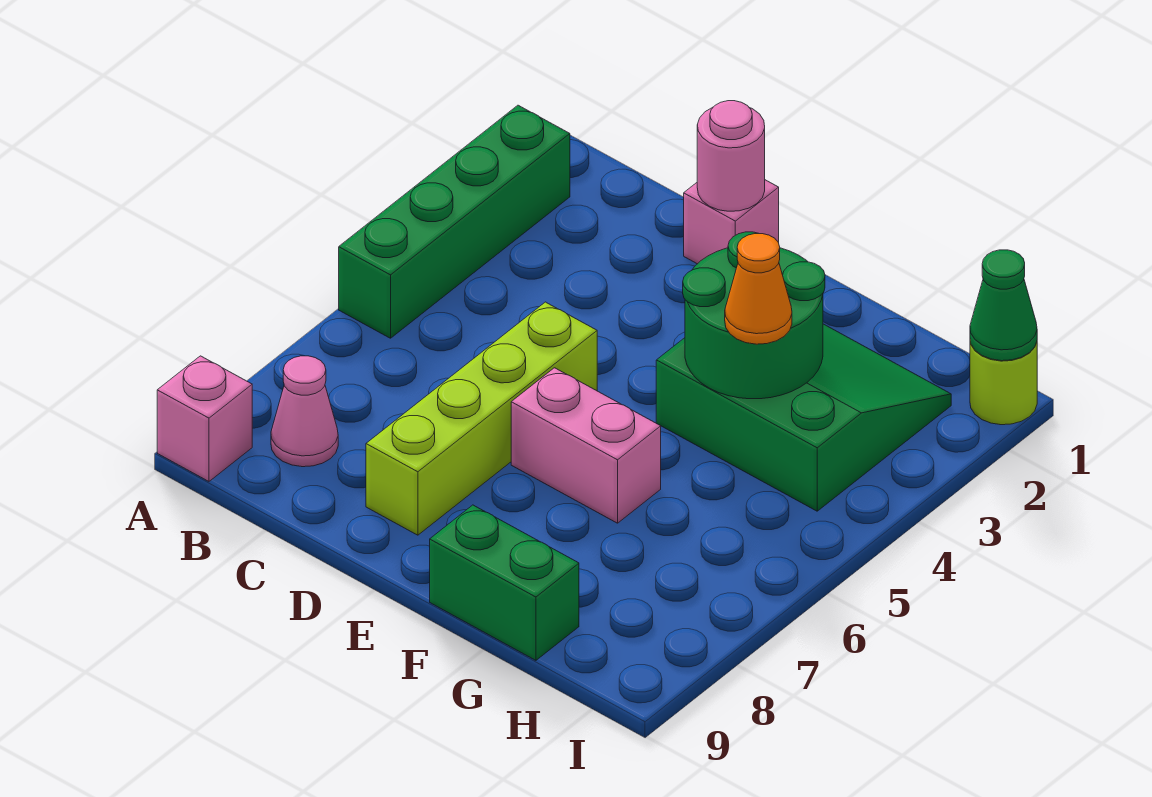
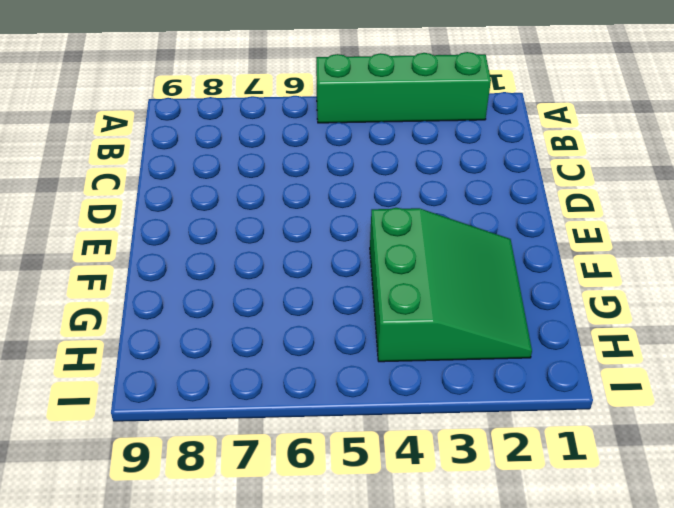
none -> pink 1x1 brick [157,356,252,481]
none -> pink 1x1 cone [271,356,338,467]
none -> pink 1x1 brick [684,180,779,264]

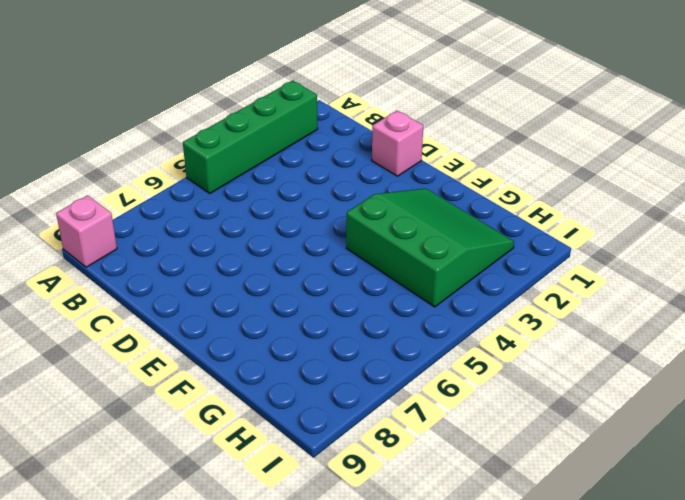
none -> pink 1x1 cone [271,356,338,467]
none -> lime 1x4 brick [366,302,597,535]
none -> pink 1x2 brick [511,368,661,523]

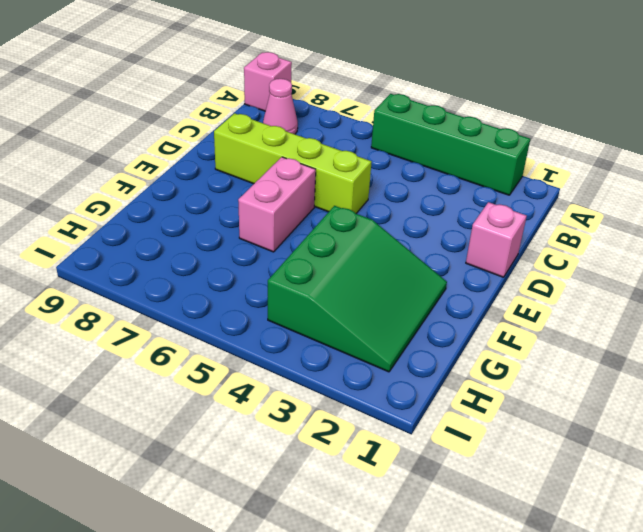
none -> green 1x2 brick [430,505,579,660]
none -> lime 1x1 round brick [970,342,1037,425]
none -> pink 1x1 round brick [697,101,765,211]

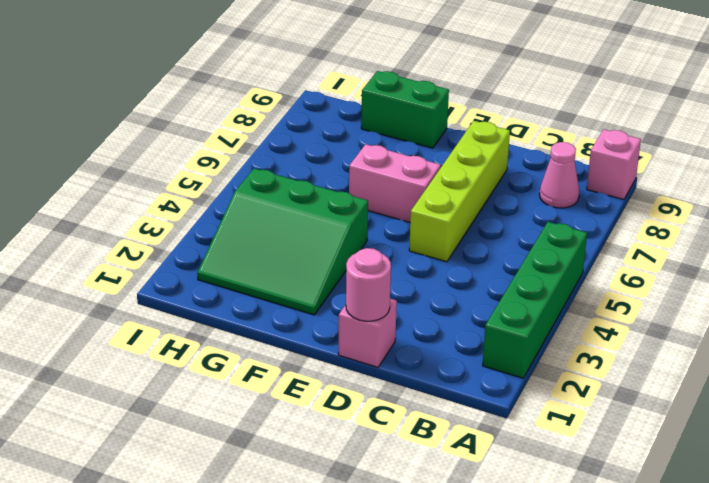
none -> lime 1x1 round brick [970,342,1037,425]
none -> green 2x2 round brick [683,232,825,399]
none -> green 1x1 cone [970,250,1037,361]

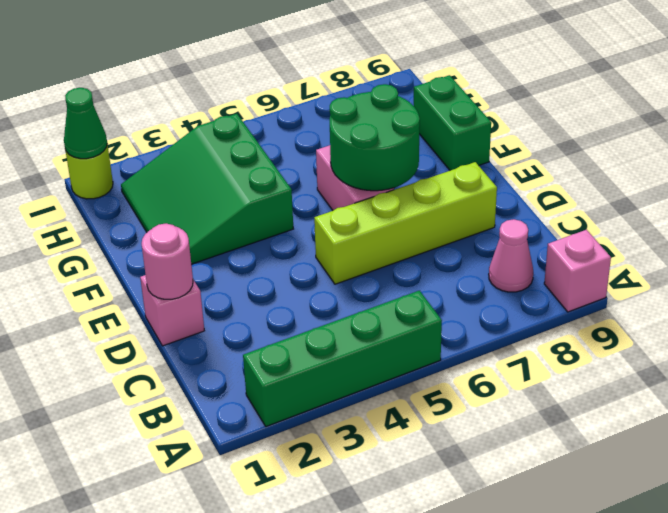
green 2x2 round brick [330,84,420,191] -> green 2x2 round brick moved to [683,232,825,399]
none -> orange 1x1 cone [725,234,792,344]

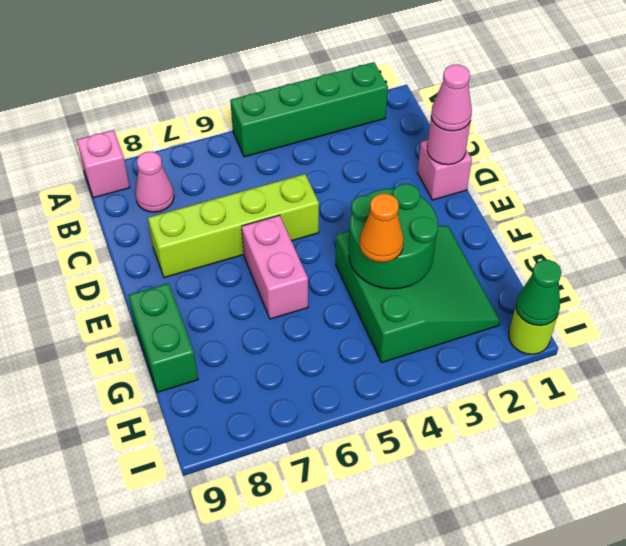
pink 1x1 cone [431,65,472,131] -> none

